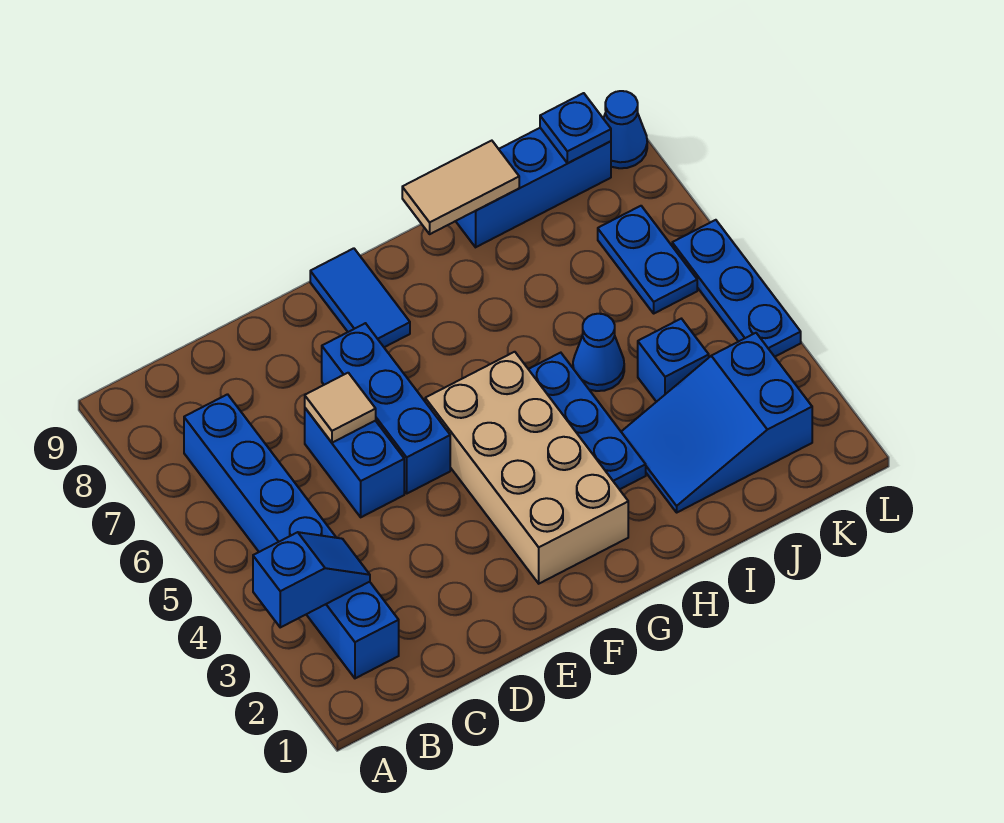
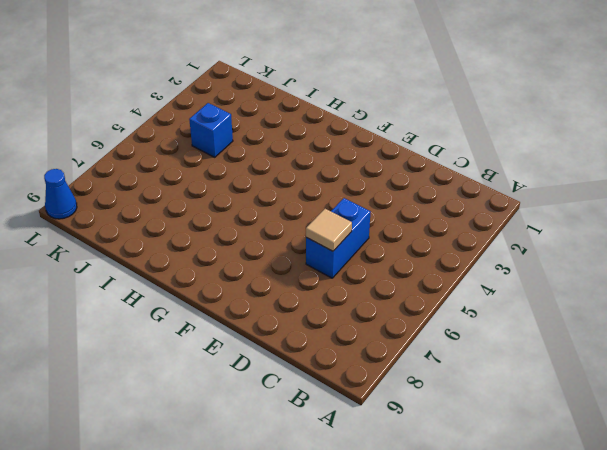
none -> blue 1x6 brick [184,394,399,678]
none -> blue 1x3 brick [322,323,450,493]
none -> tan 2x4 brick [425,352,628,584]

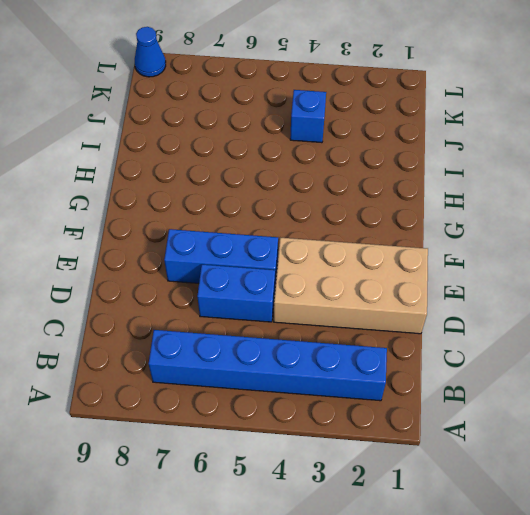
tan 2x4 brick [274,238,428,334] -> tan 2x4 brick moved to [425,352,628,584]
none -> blue 1x2 tile [310,248,410,347]
none -> blue 1x3 plate [529,353,646,489]
none -> blue 2x3 slope [621,333,812,512]

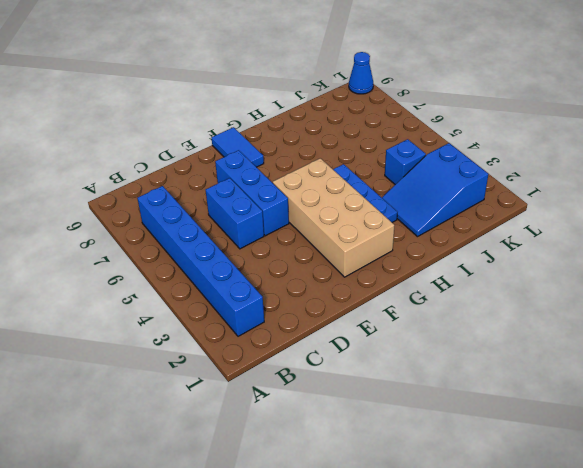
none -> blue 1x1 cone [573,314,624,391]
none -> blue 1x3 brick [456,128,611,247]
none -> blue 1x2 plate [598,206,697,313]

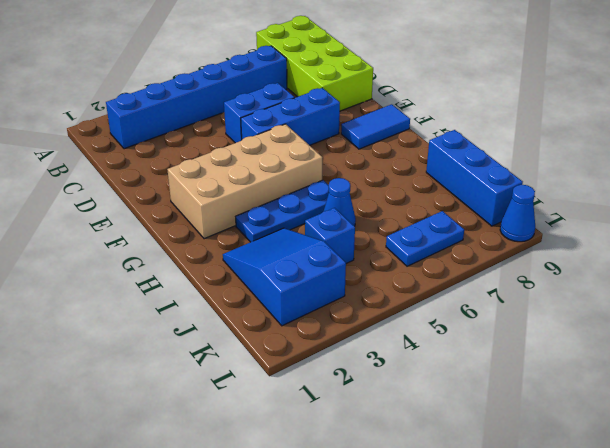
lime 2x4 brick [256,16,373,111] -> none
none -> blue 1x3 plate [672,220,801,357]
none -> blue 1x2 slope [253,532,370,627]
none -> tan 1x1 tile [305,373,376,443]

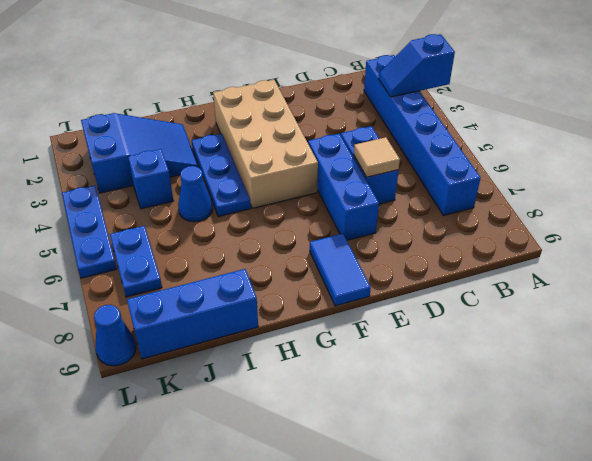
none -> tan 1x2 tile [402,141,519,234]
none -> blue 1x1 plate [540,93,611,163]

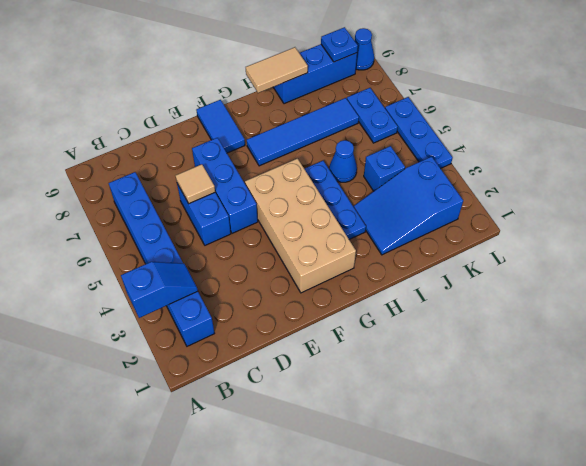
blue 1x4 tile [247,98,359,166] -> none

